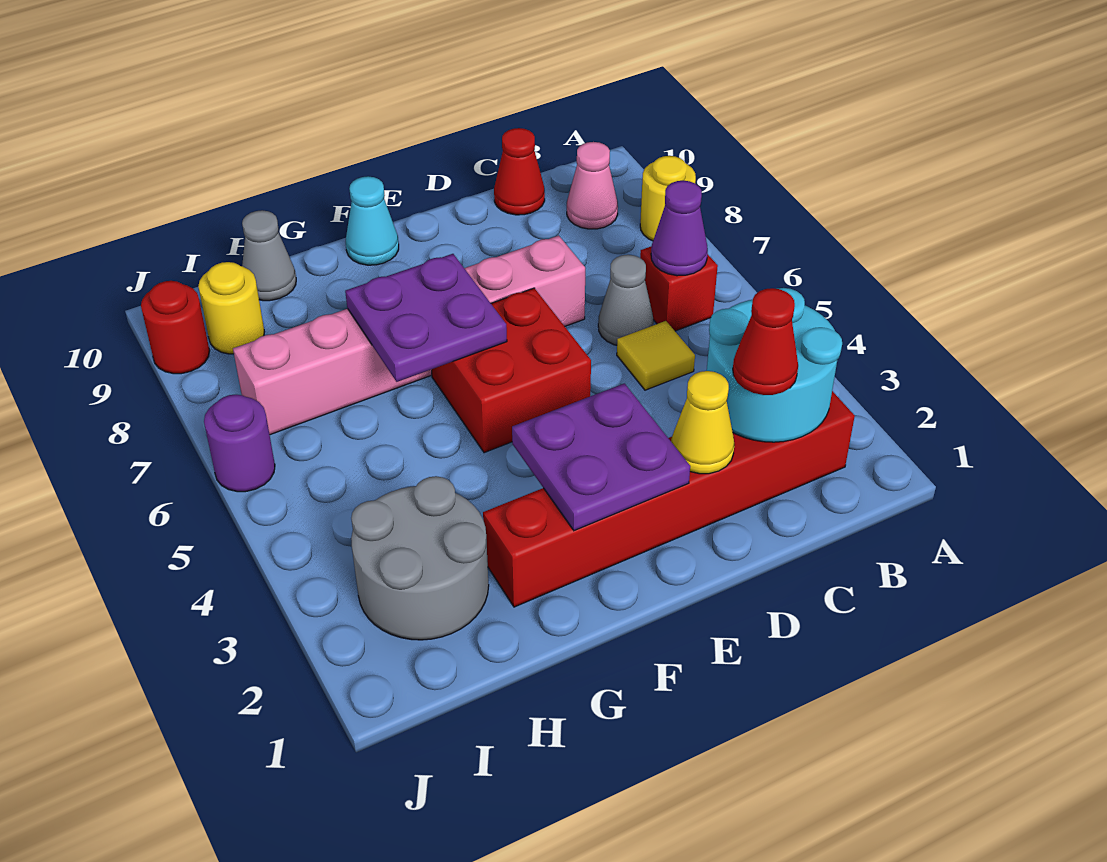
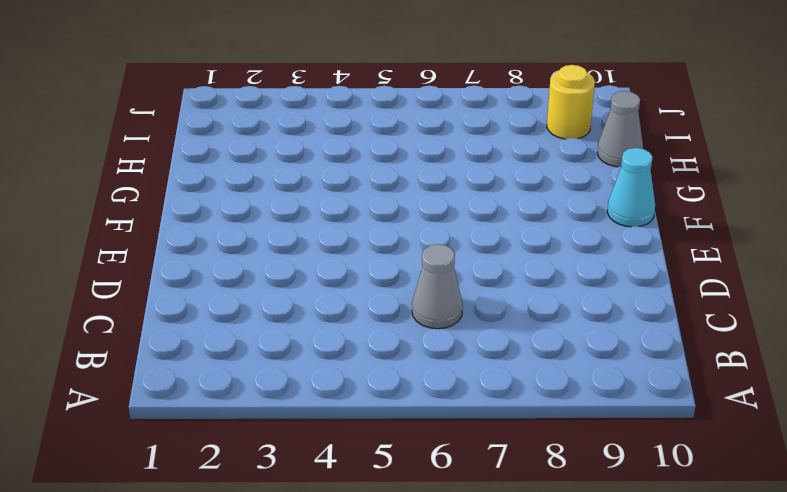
none -> yellow 1x1 round brick [640,156,696,241]
none -> red 1x6 brick [483,391,855,607]
none -> red 1x1 brick [640,246,718,331]

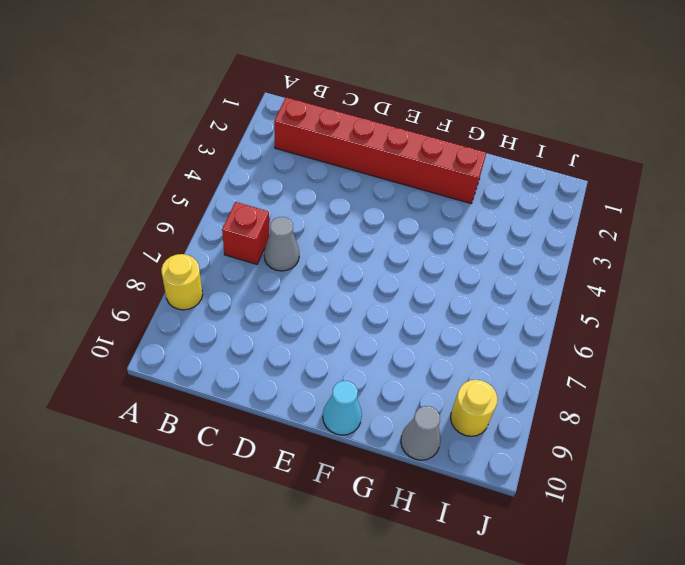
none -> pink 1x1 cone [567,142,618,229]
none -> yellow 1x1 tile [617,321,695,390]
none -> red 1x1 cone [494,128,545,215]

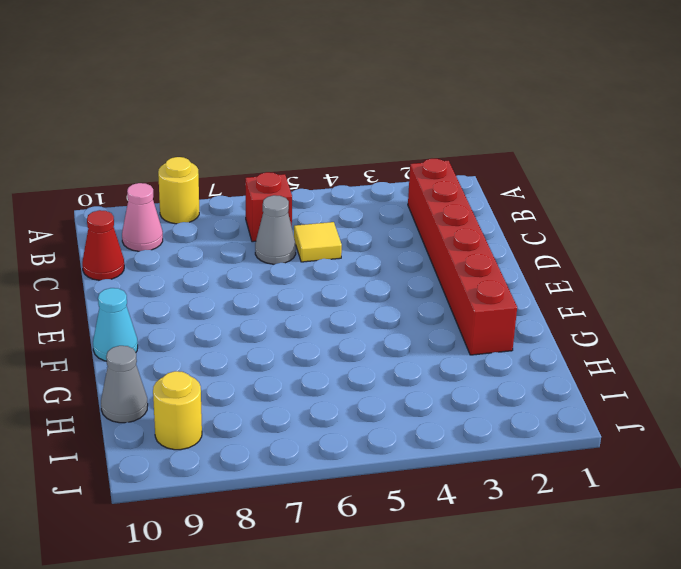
none -> pink 1x6 brick [233,235,585,435]
none -> red 2x2 brick [432,288,591,453]
none -> grey 2x2 round brick [351,476,489,640]

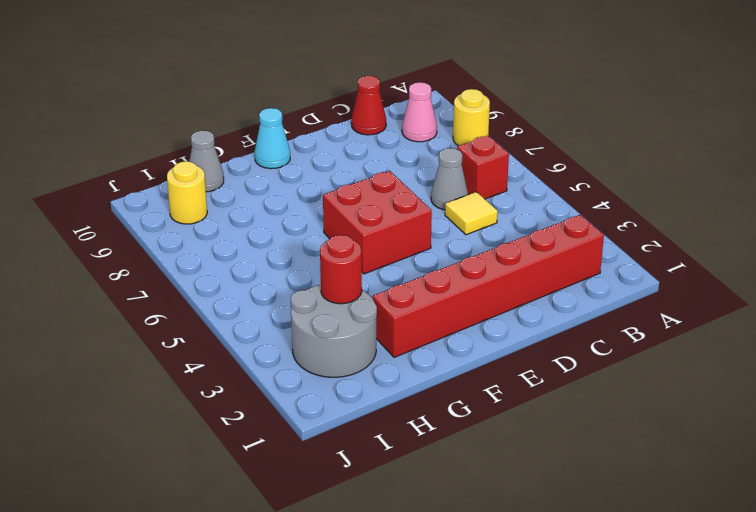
red 1x1 round brick [320,235,362,304] -> red 1x1 round brick moved to [141,281,210,374]
none -> pink 1x6 brick [233,235,585,435]
none -> purple 1x1 round brick [204,395,275,492]
none -> cyan 2x2 round brick [707,288,842,442]

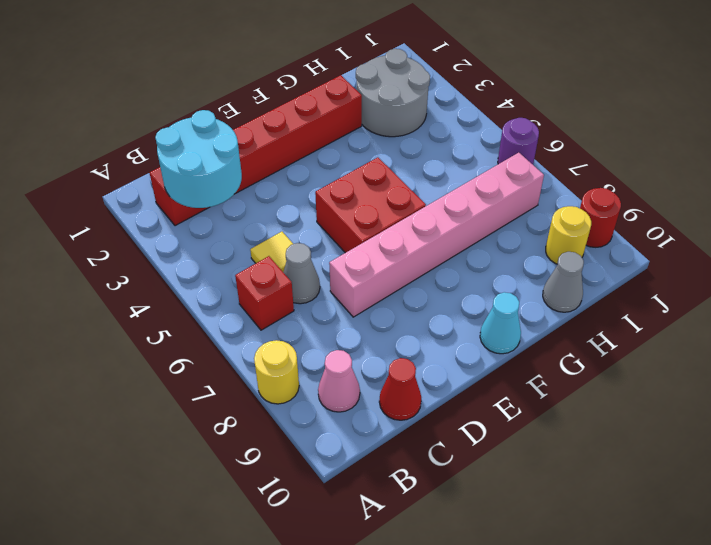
none -> purple 1x1 cone [651,181,708,276]
none -> yellow 1x1 cone [671,371,735,474]
none -> purple 2x2 plate [512,383,690,531]

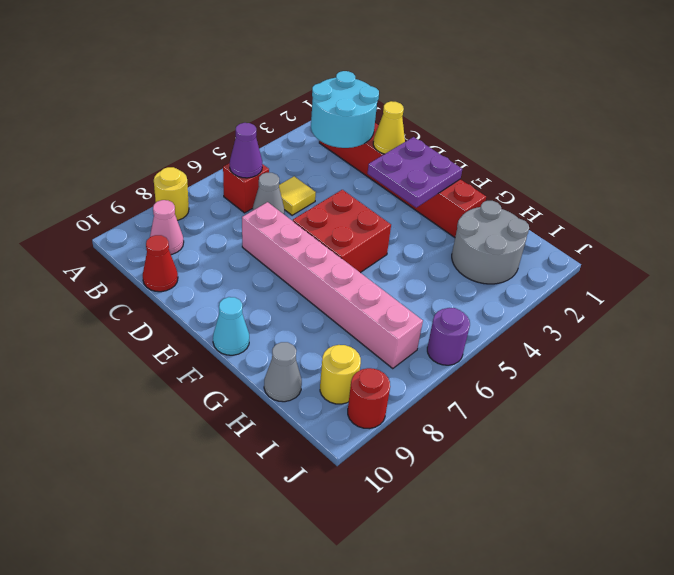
none -> purple 2x2 plate [345,254,507,382]
none -> red 1x1 cone [733,288,798,395]

